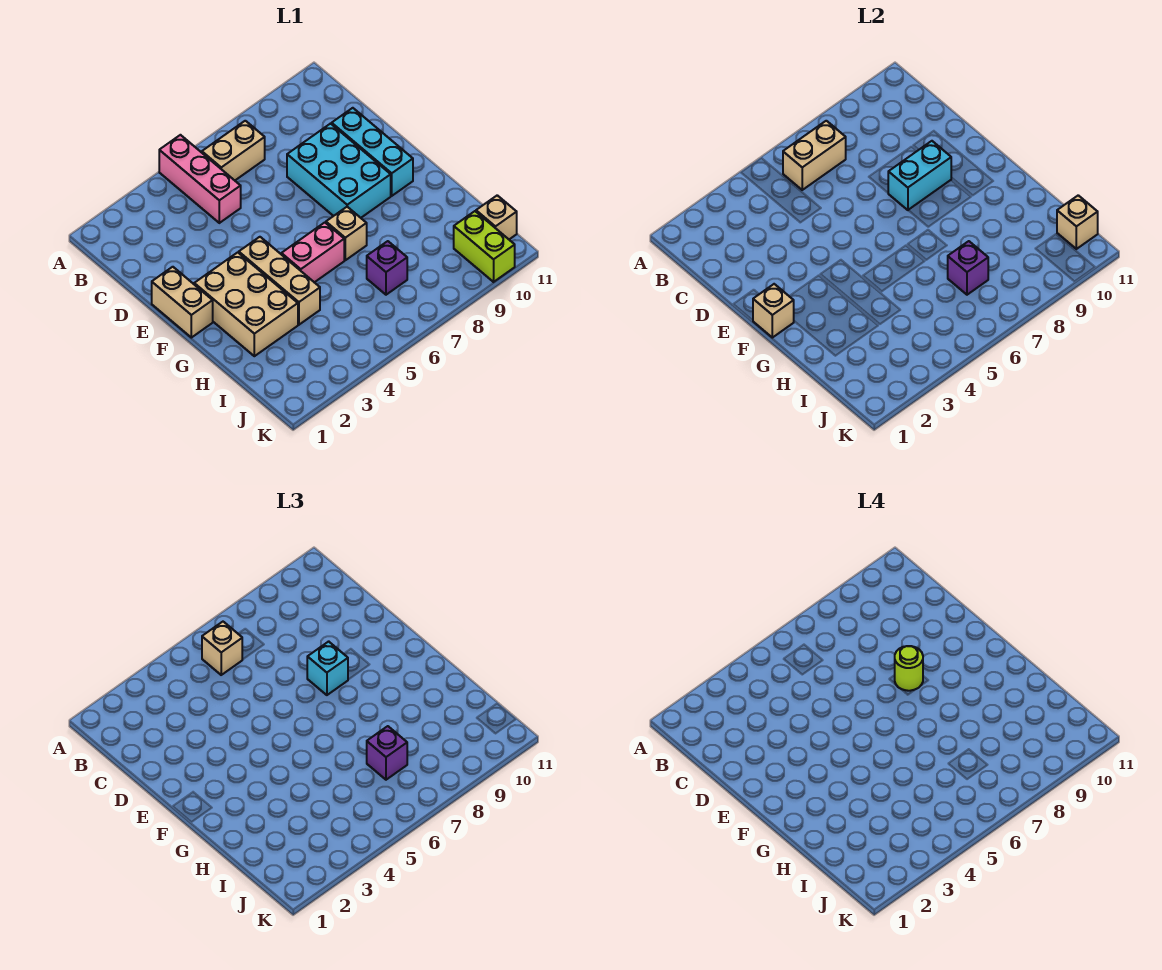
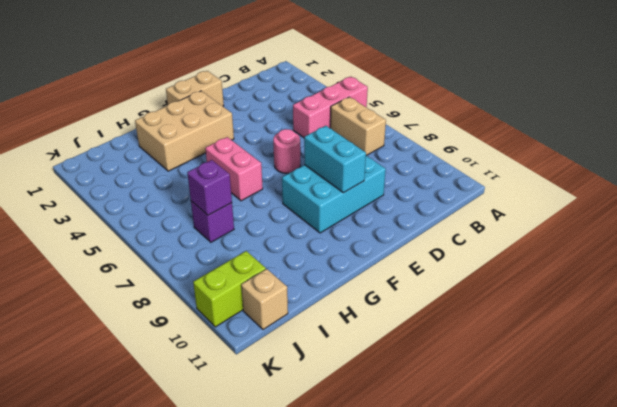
pink 1x1 round brick [273,129,300,173] -> none
none -> cyan 1x3 brick [332,108,413,196]
none -> tan 1x3 brick [239,237,320,325]
none -> tan 1x1 brick [326,207,367,260]

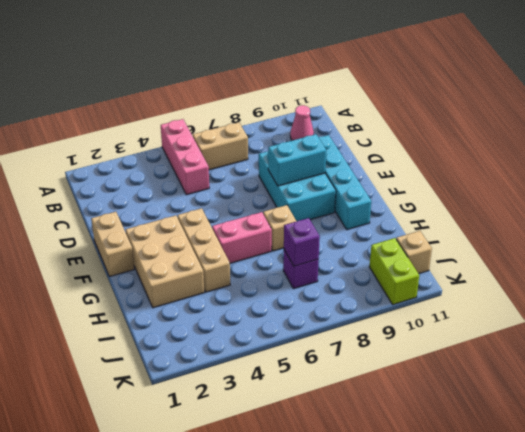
pink 1x1 cone [290,105,314,141] -> none
cyan 1x4 brick [319,135,371,230] -> cyan 1x3 brick [332,108,413,196]
none -> tan 1x2 brick [783,121,846,190]
none -> tan 1x1 brick [753,284,794,338]
none -> tan 1x1 brick [1057,195,1098,249]

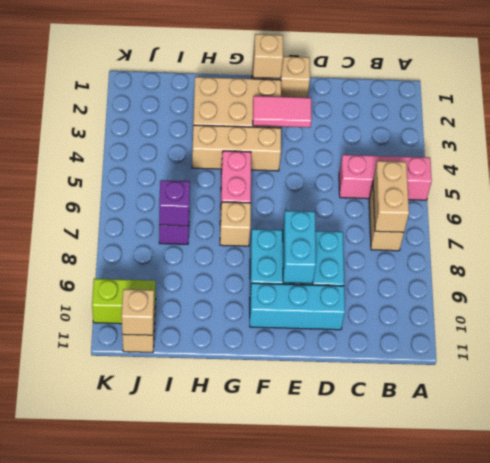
pink 1x2 tile [253,96,312,128] -> none
none -> tan 1x1 brick [202,622,242,675]
none -> cyan 1x1 brick [307,641,348,695]
none -> purple 1x1 brick [367,726,407,780]

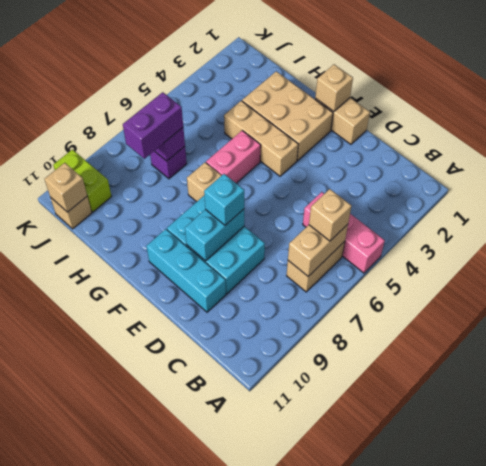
purple 1x2 brick [123,92,183,159] -> purple 1x1 brick [367,726,407,780]
none -> lime 1x1 round brick [895,646,923,691]

